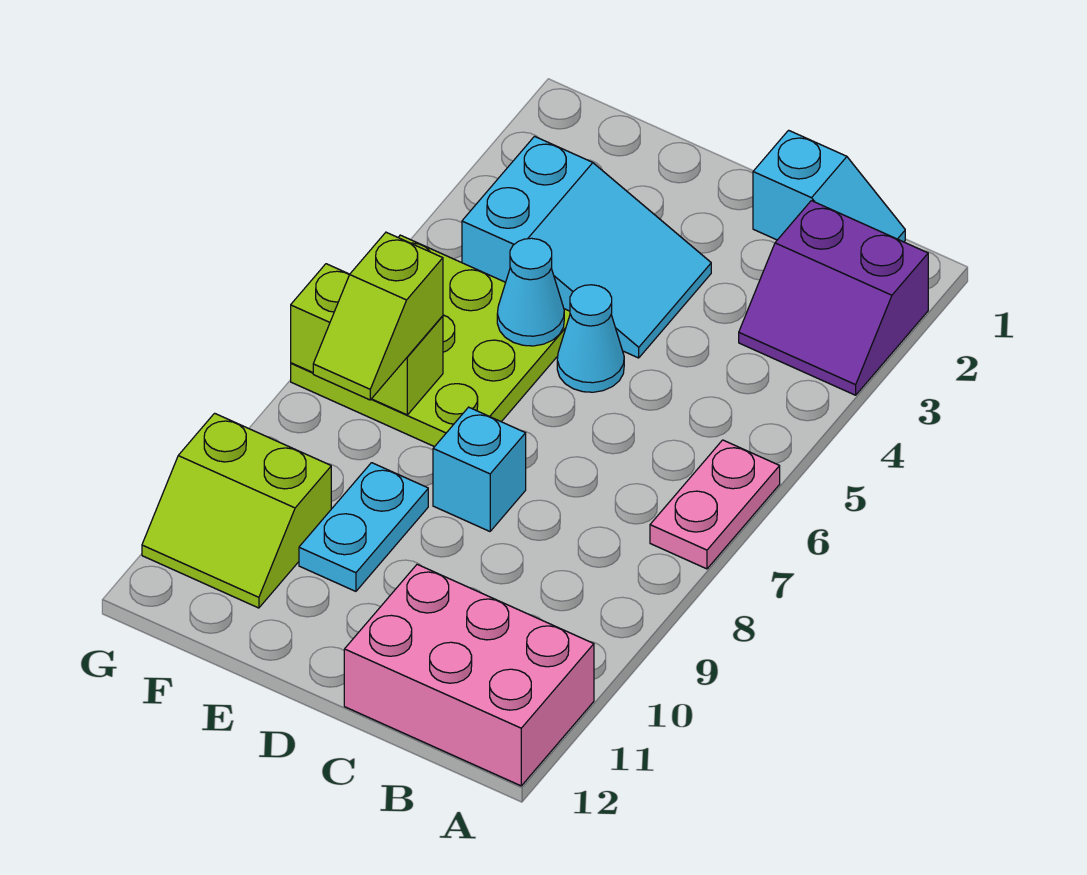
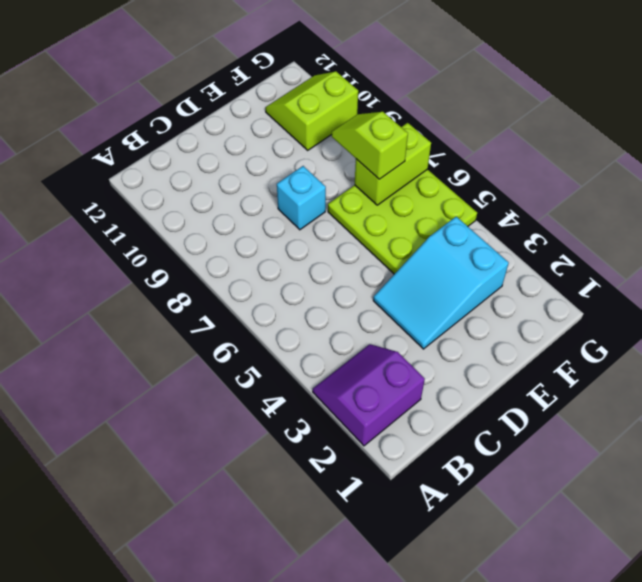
none -> pink 1x2 plate [650,440,780,569]
none -> pink 2x3 brick [344,564,594,786]
none -> cyan 1x2 slope [753,130,905,242]

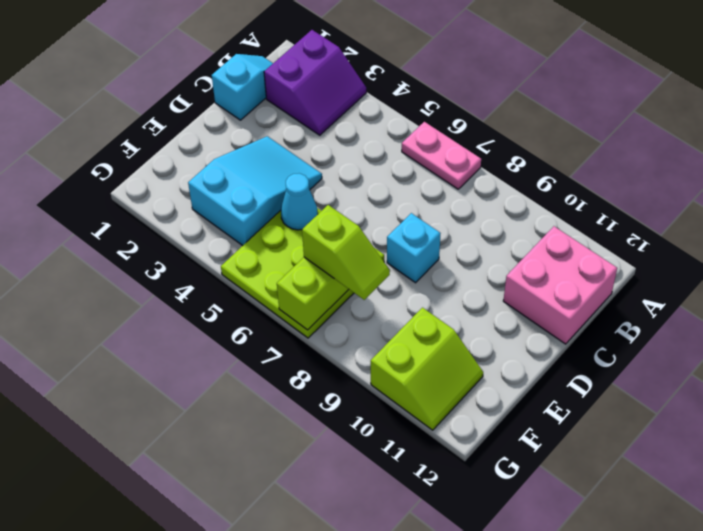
pink 2x2 brick [503,226,617,344] -> pink 2x3 brick [344,564,594,786]
none -> cyan 1x1 cone [557,285,624,392]
none -> cyan 1x2 plate [299,463,428,591]

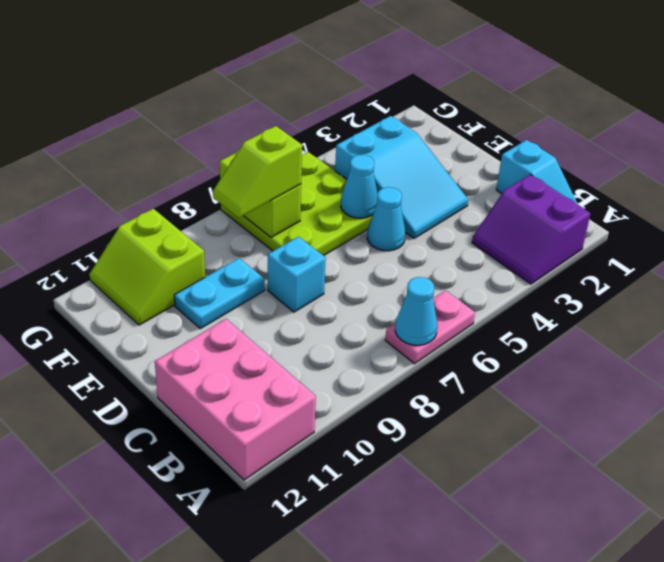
cyan 1x1 cone [395,277,437,345] -> none

